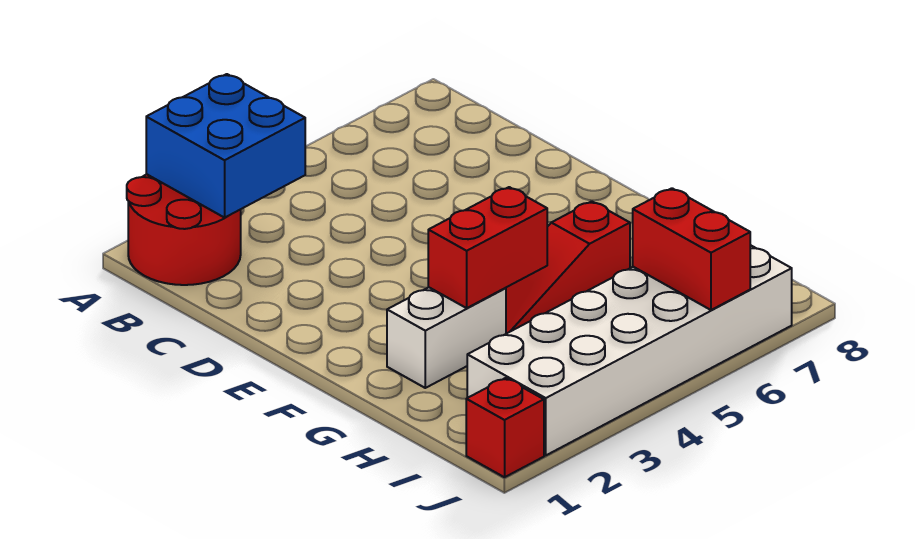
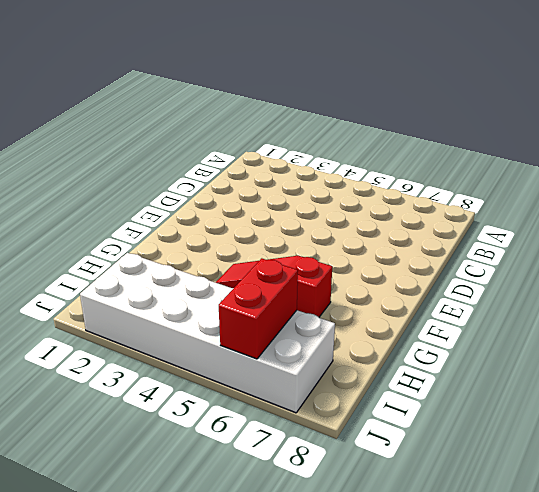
none -> red 2x2 round brick [127,174,241,285]
none -> white 1x2 brick [387,288,506,388]

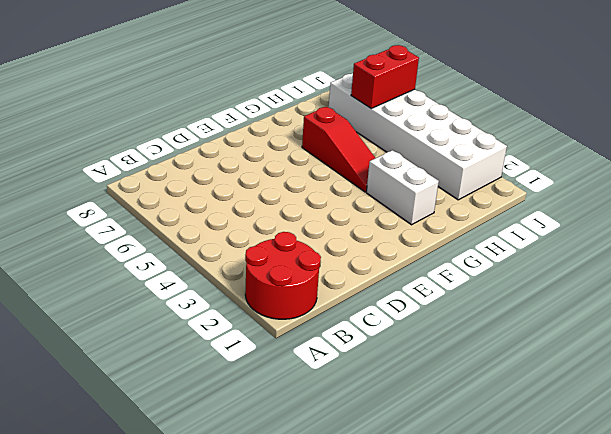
none -> red 1x1 brick [466,378,544,477]
none -> blue 2x2 brick [146,74,305,218]

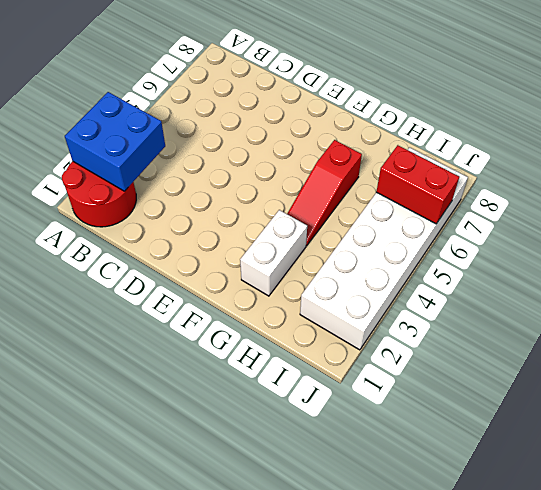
none -> red 1x1 brick [466,378,544,477]
none -> red 1x2 brick [428,187,547,308]

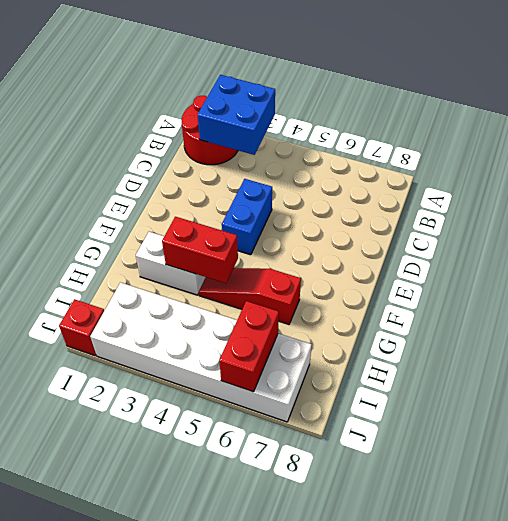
blue 1x2 brick [222,179,272,255] -> none

